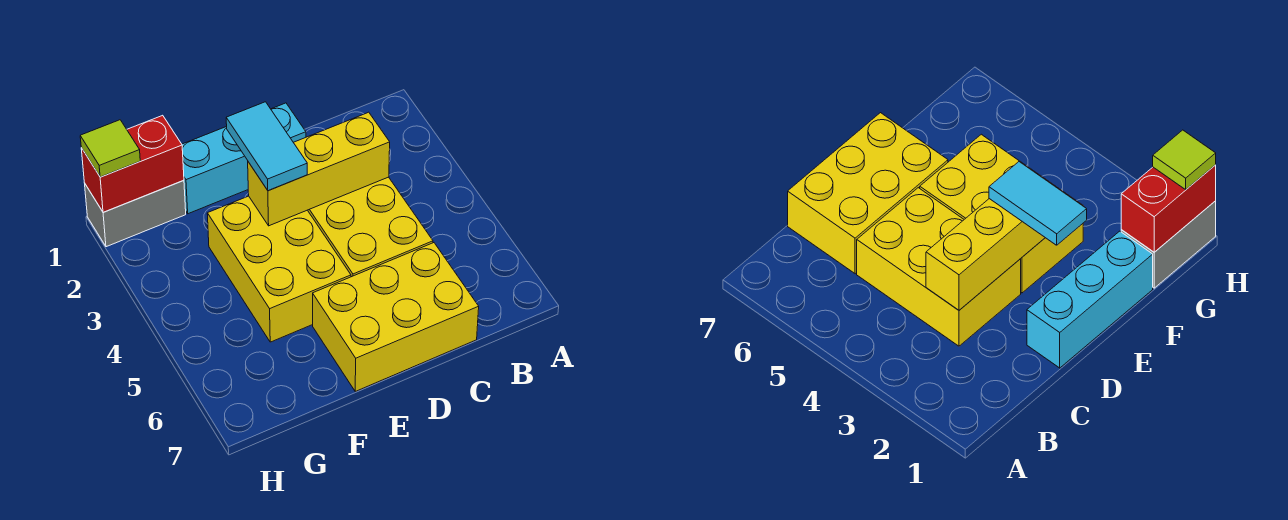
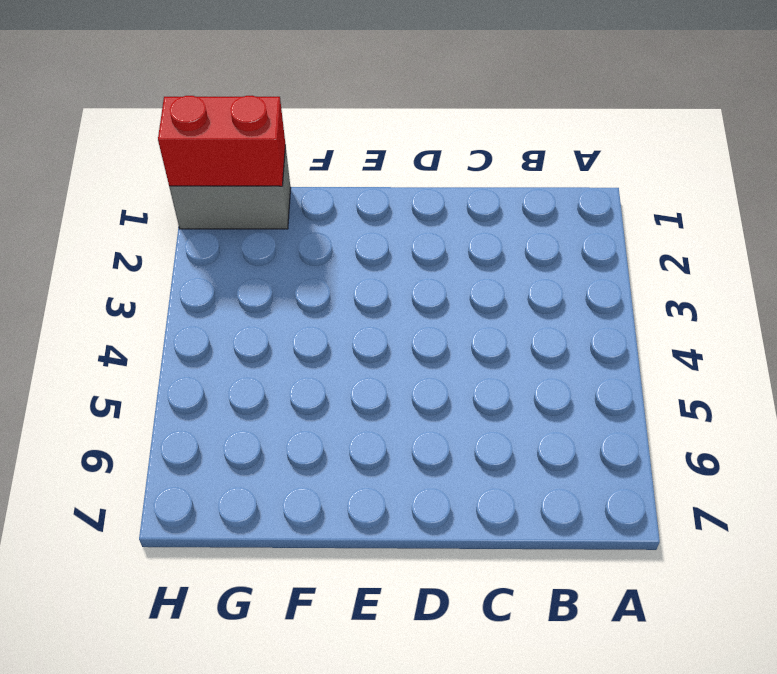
none -> yellow 2x3 brick [308,177,433,277]
none -> yellow 2x3 brick [313,243,479,391]

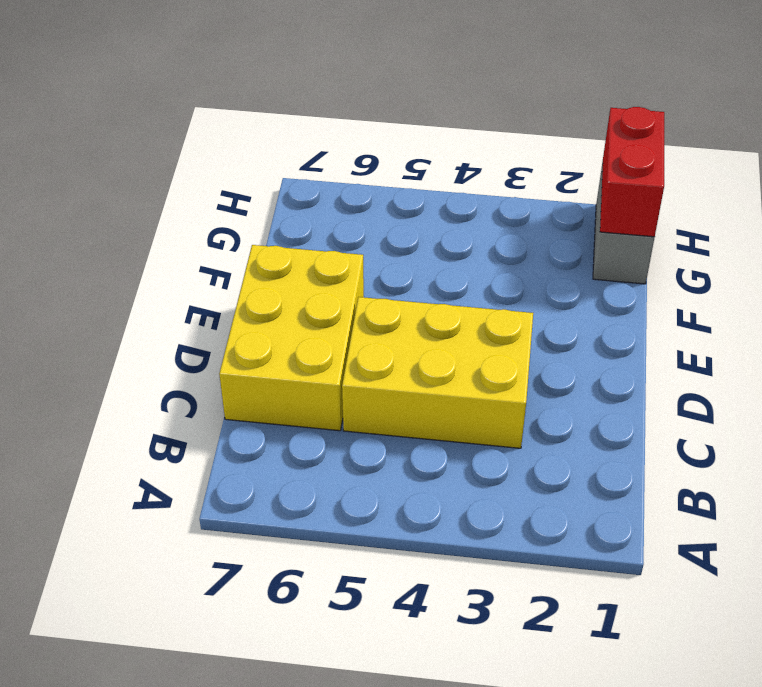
none -> cyan 1x3 brick [182,103,306,214]
none -> yellow 2x3 brick [207,196,351,342]

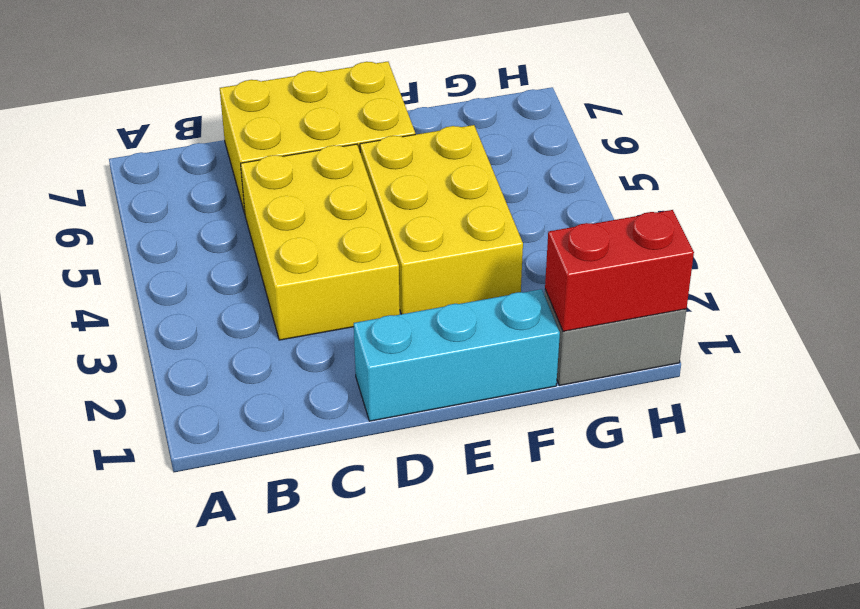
none -> yellow 1x3 brick [248,112,390,226]
none -> cyan 1x2 tile [226,102,307,191]

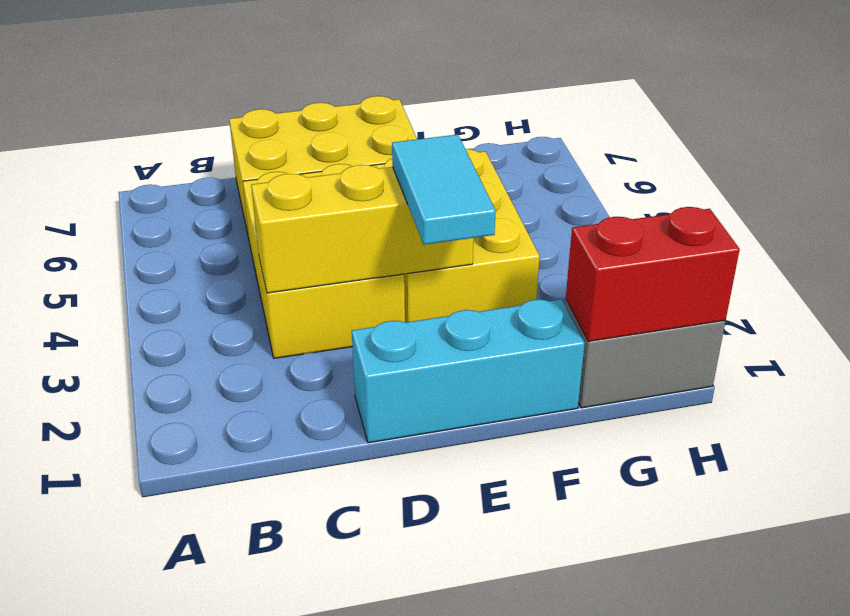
none -> lime 1x1 tile [80,120,140,177]

